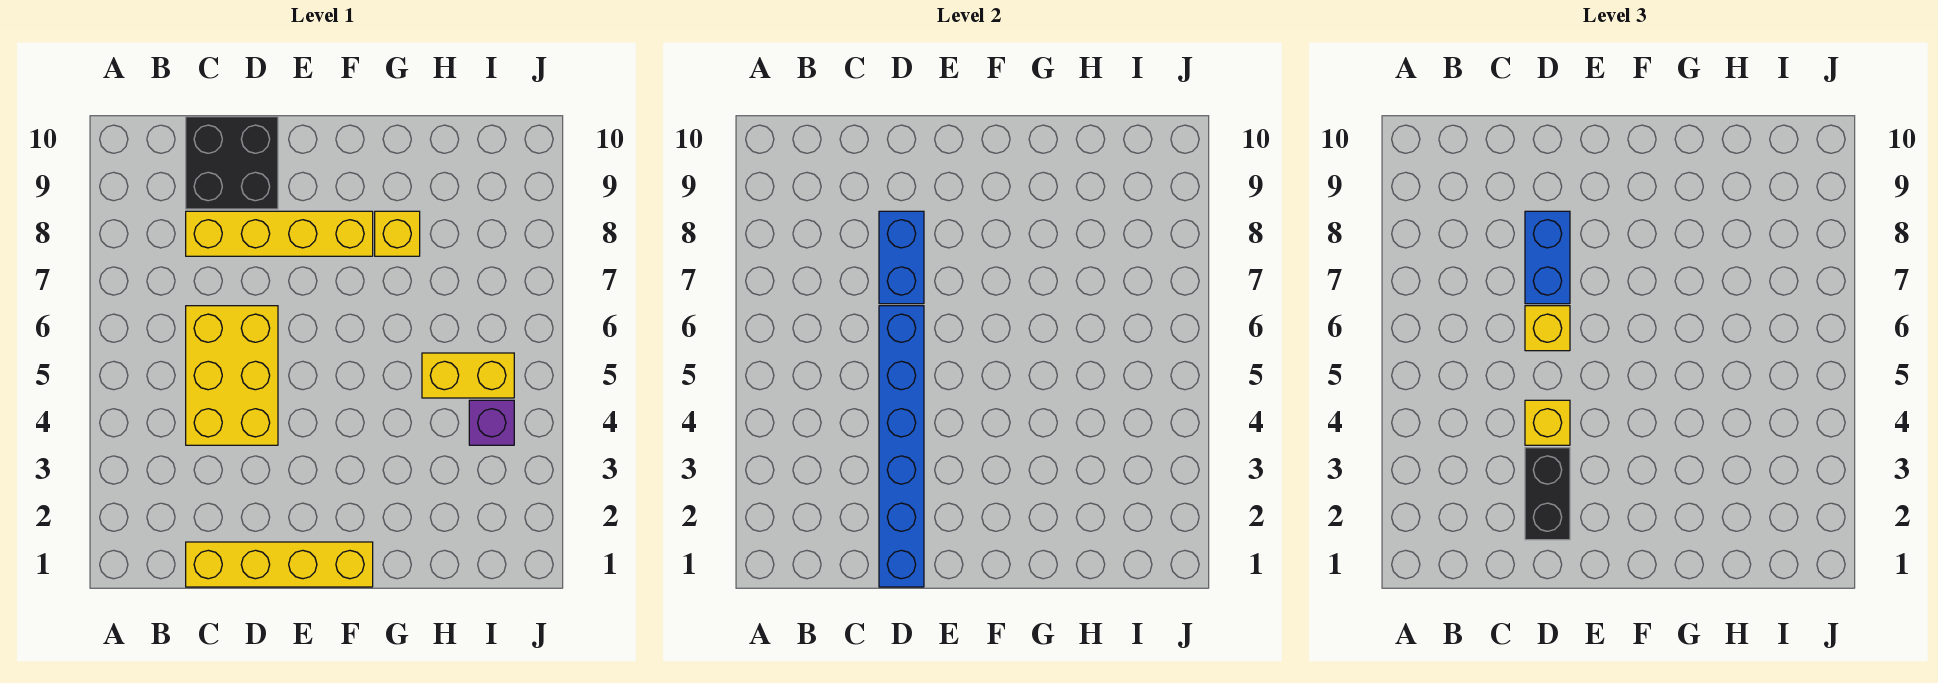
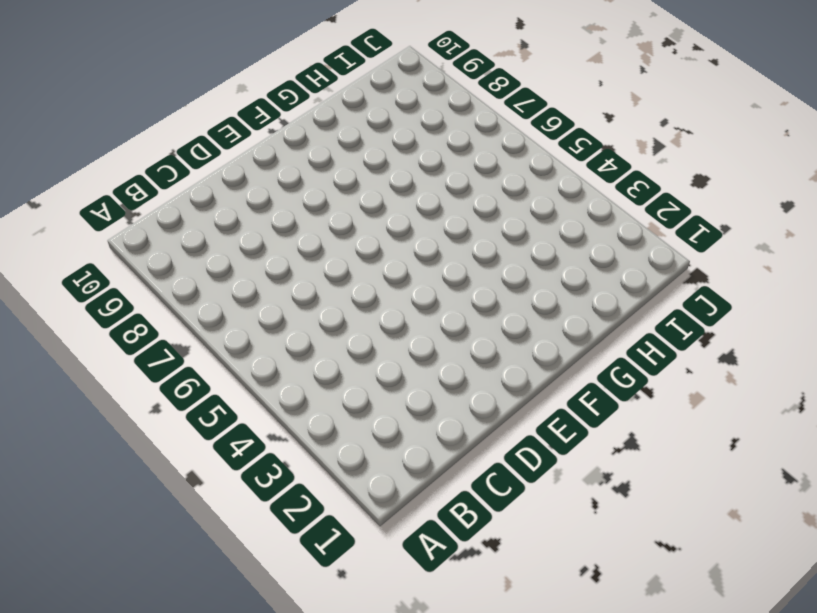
none -> yellow 1x4 brick [186,542,373,587]
none -> yellow 2x3 brick [186,306,278,445]
none -> yellow 1x4 brick [186,211,373,256]

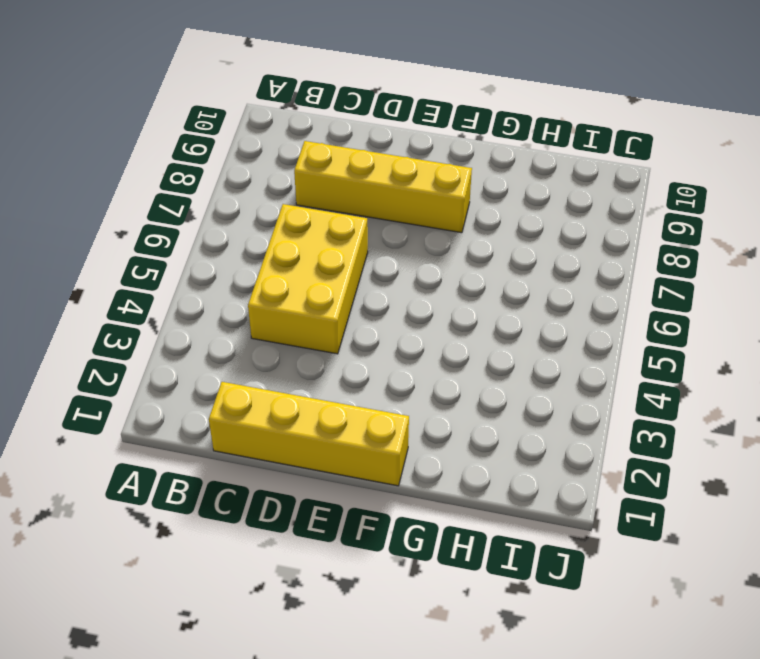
none -> black 2x2 brick [186,117,278,209]
none -> yellow 1x1 brick [375,211,420,256]
none -> yellow 1x2 brick [422,353,514,398]

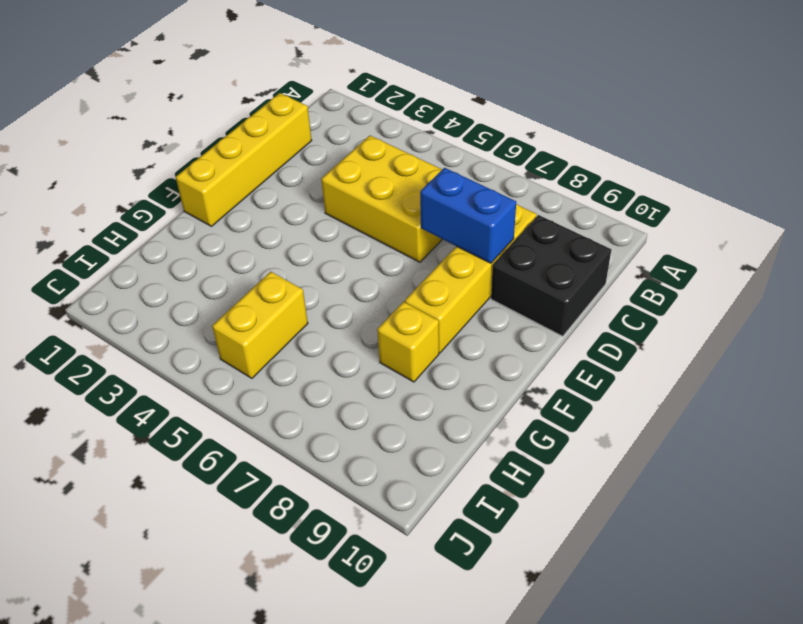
none -> purple 1x1 brick [469,400,514,445]
none -> blue 1x6 brick [879,306,924,587]
none -> black 1x2 brick [1525,448,1570,540]

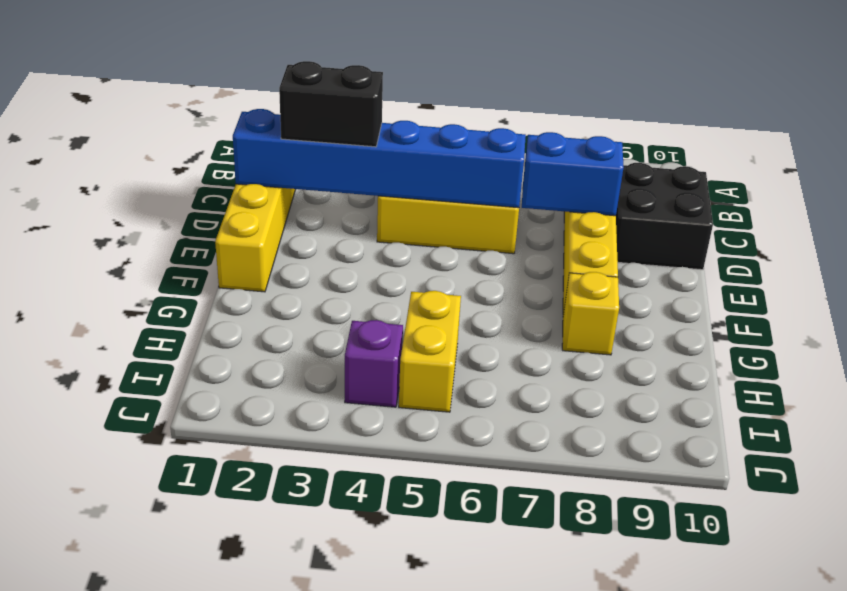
none -> yellow 1x1 brick [1525,400,1570,445]
none -> yellow 1x1 brick [1525,306,1570,351]
none -> blue 1x2 brick [1525,211,1570,304]

